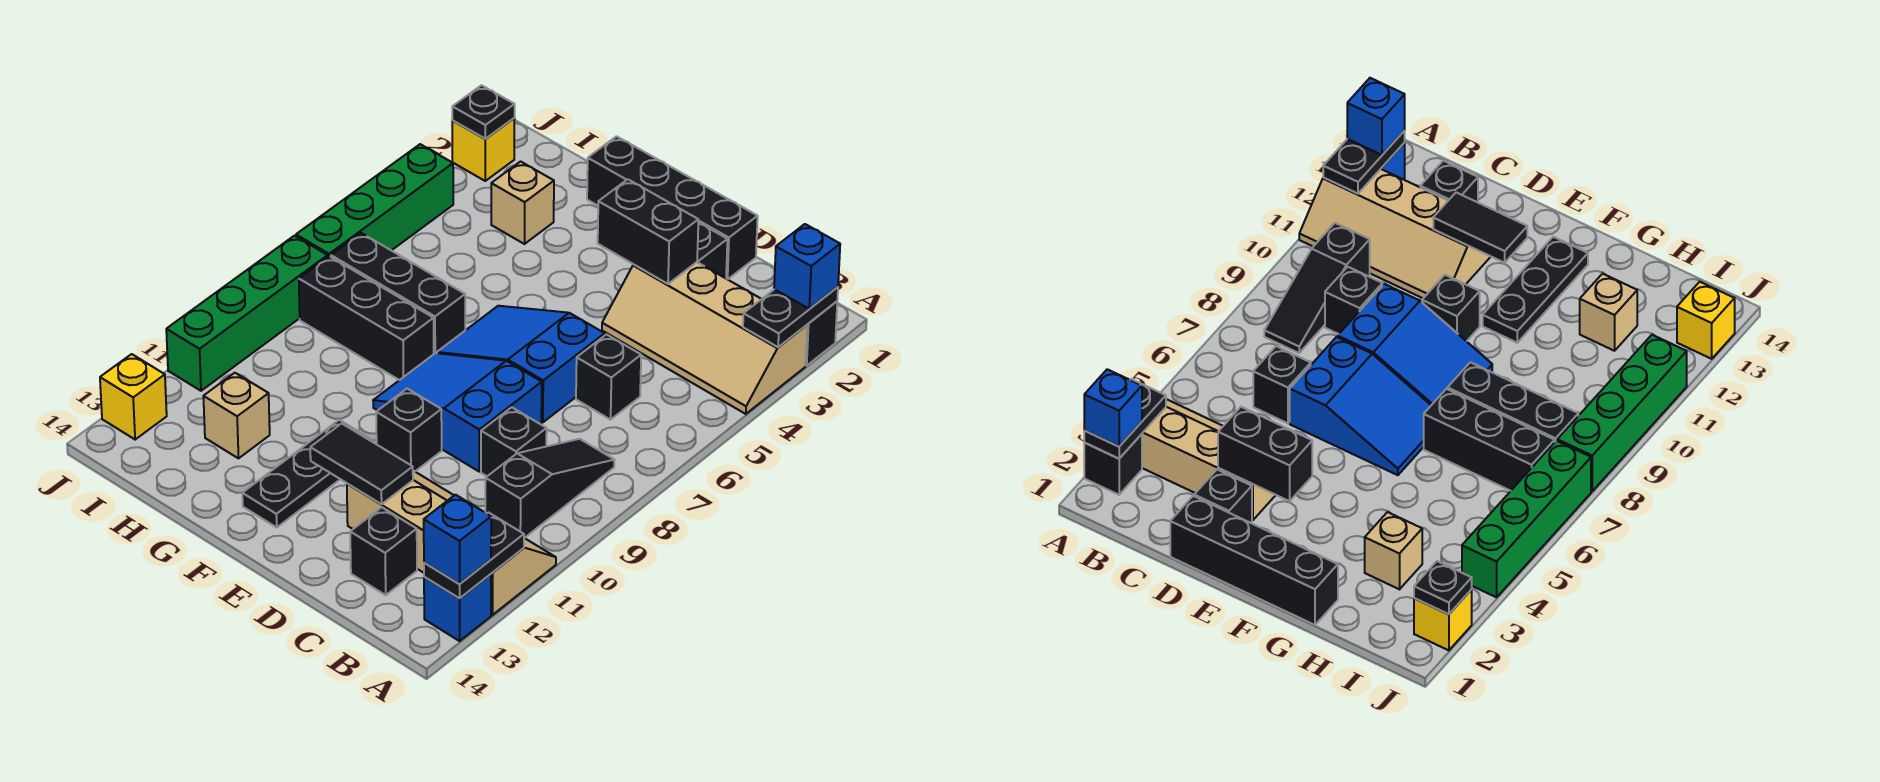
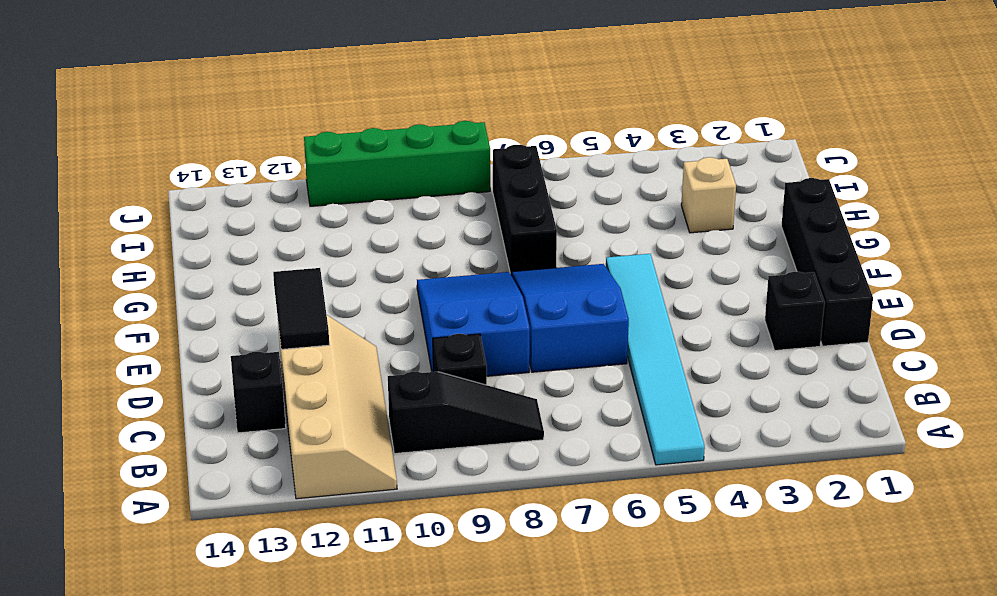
cyan 1x6 tile [606,254,705,465] -> none
none -> black 1x1 brick [805,301,837,366]
none -> tan 2x4 slope [602,262,807,414]
none -> blue 1x1 brick [424,574,491,641]

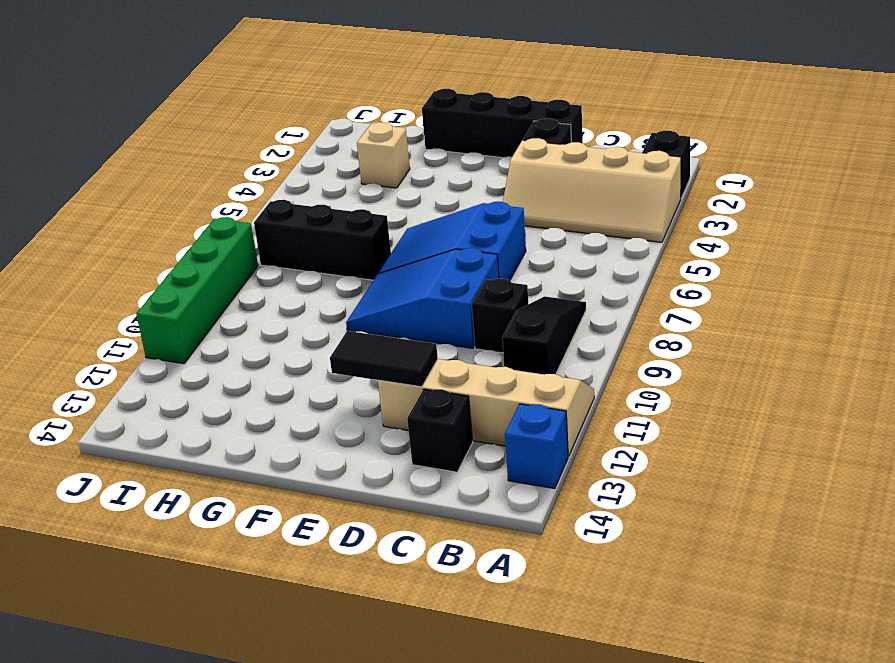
none -> black 1x1 brick [576,335,641,420]
none -> black 1x1 brick [376,389,442,471]
none -> black 1x3 plate [242,420,373,527]

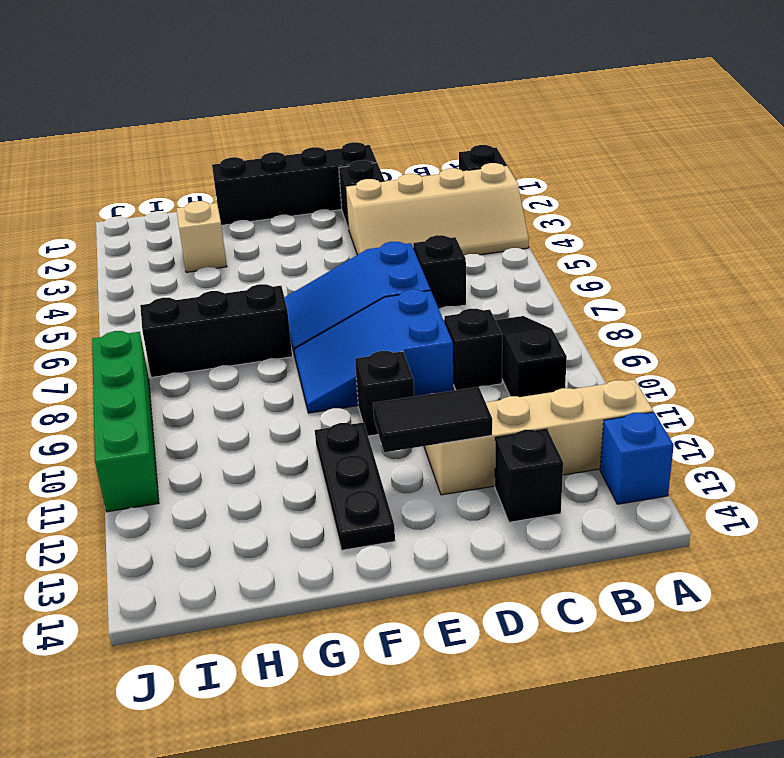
none -> black 1x3 brick [299,256,434,380]
none -> tan 1x1 brick [203,373,270,458]
none -> yellow 1x1 brick [452,118,514,181]

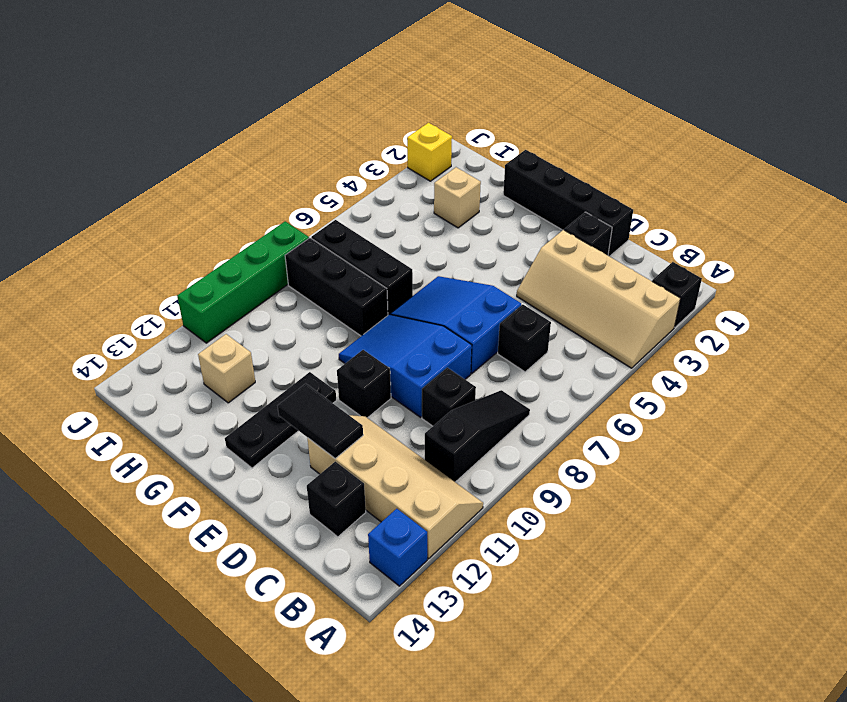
none -> green 1x4 brick [296,144,453,257]
none -> yellow 1x1 brick [100,354,167,440]
none -> black 1x2 plate [743,287,838,347]

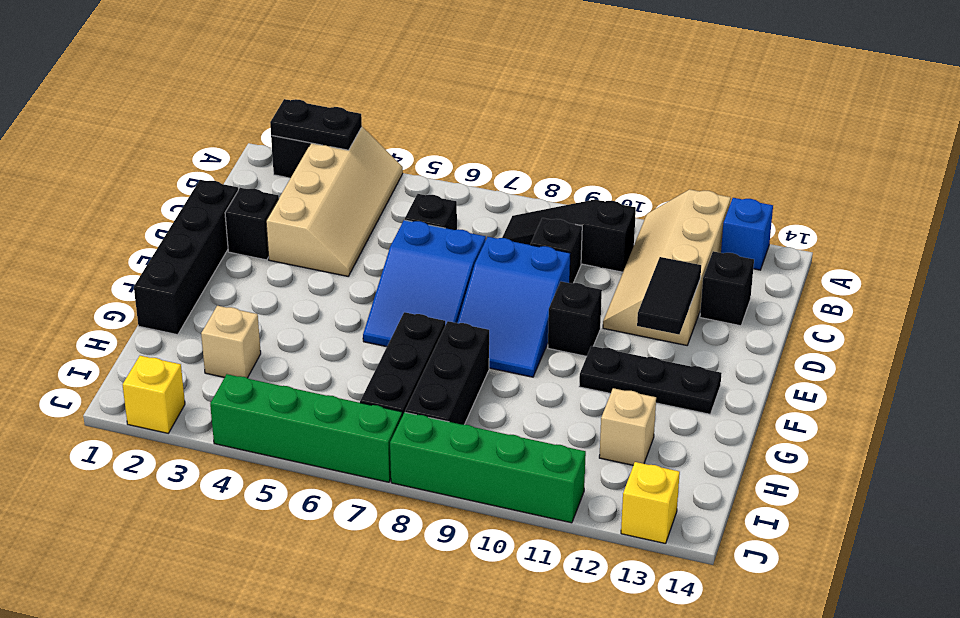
none -> black 1x2 plate [424,513,524,598]
none -> black 1x2 brick [598,179,698,284]
none -> black 1x1 plate [452,85,515,139]

